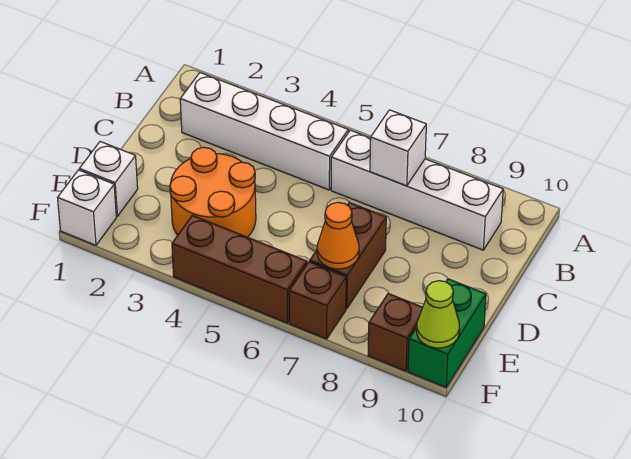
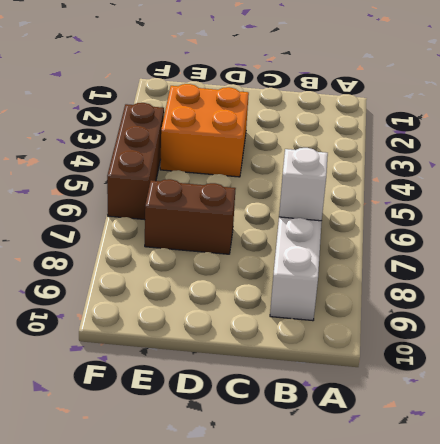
orange 2x2 brick [160,84,249,177] -> orange 2x2 round brick [170,147,256,237]
none -> white 1x4 brick [180,73,348,190]
none -> white 1x1 brick [79,142,138,216]
none -> green 1x2 brick [408,279,486,387]

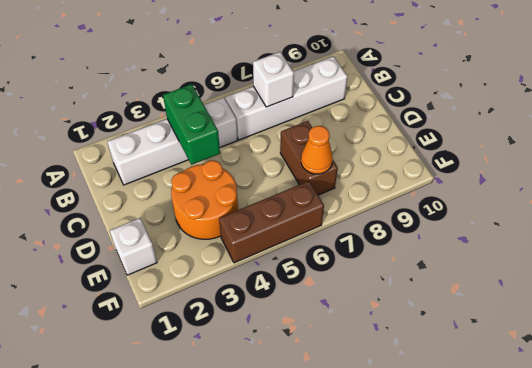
green 1x2 brick [163,84,220,165] -> green 1x2 brick moved to [408,279,486,387]
none -> white 1x1 brick [58,170,116,245]
none -> brown 1x1 brick [289,262,346,339]
none -> brown 1x1 brick [368,294,423,371]

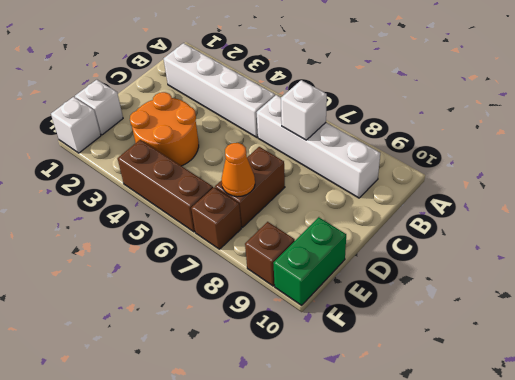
none -> lime 1x1 cone [417,281,459,348]

